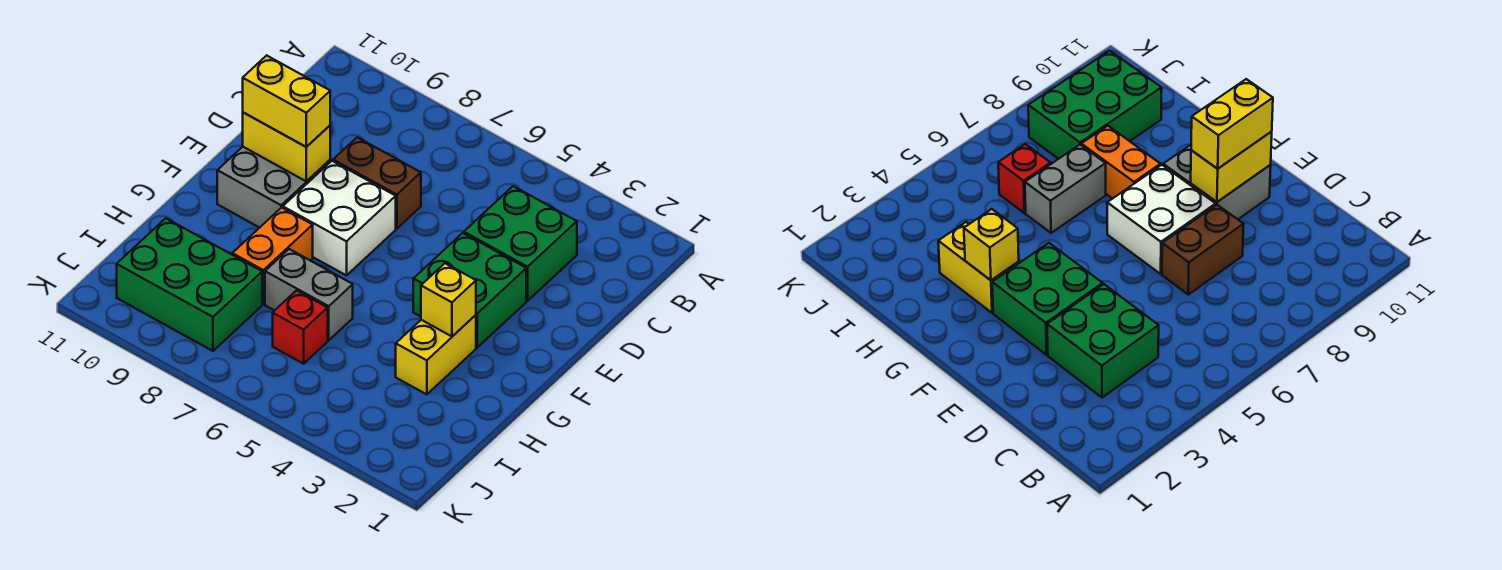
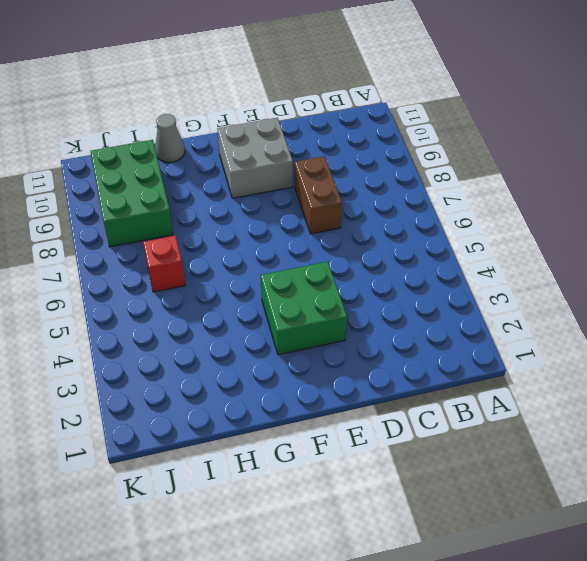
grey 1x1 cone [155,114,185,162] -> none
none -> green 2x2 brick [464,186,577,301]
none -> white 2x2 brick [283,161,396,275]
none -> yellow 1x2 brick [396,315,476,395]

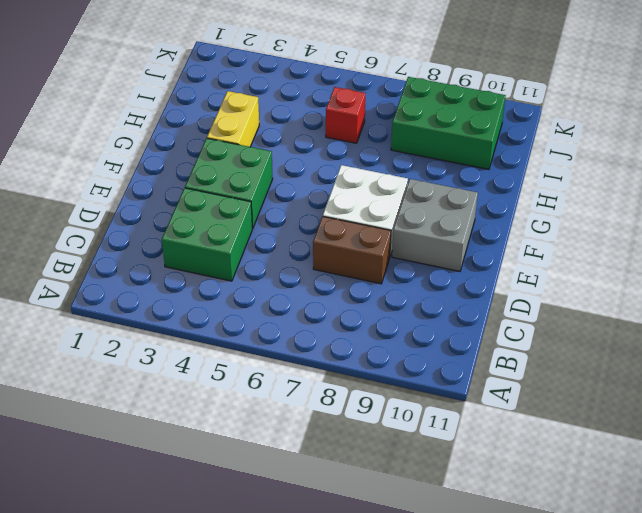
none -> orange 1x2 brick [232,207,313,304]
none -> grey 1x2 brick [265,249,353,340]
none -> yellow 1x2 brick [243,113,330,182]

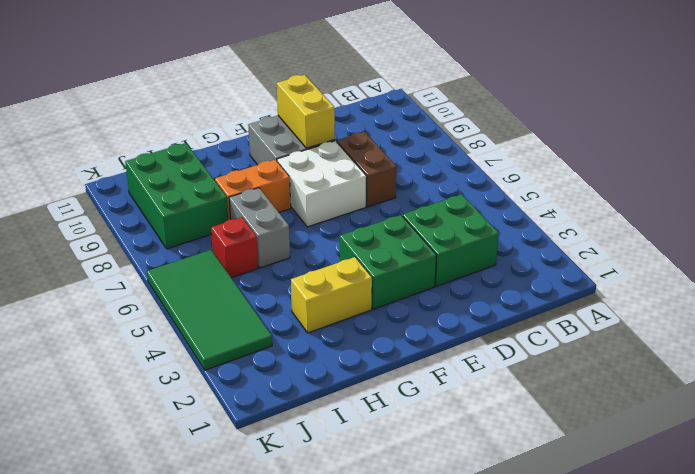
green 2x4 tile [147,250,272,370] -> none
none -> yellow 1x1 brick [421,263,476,336]
none -> yellow 1x2 brick [243,55,330,147]

